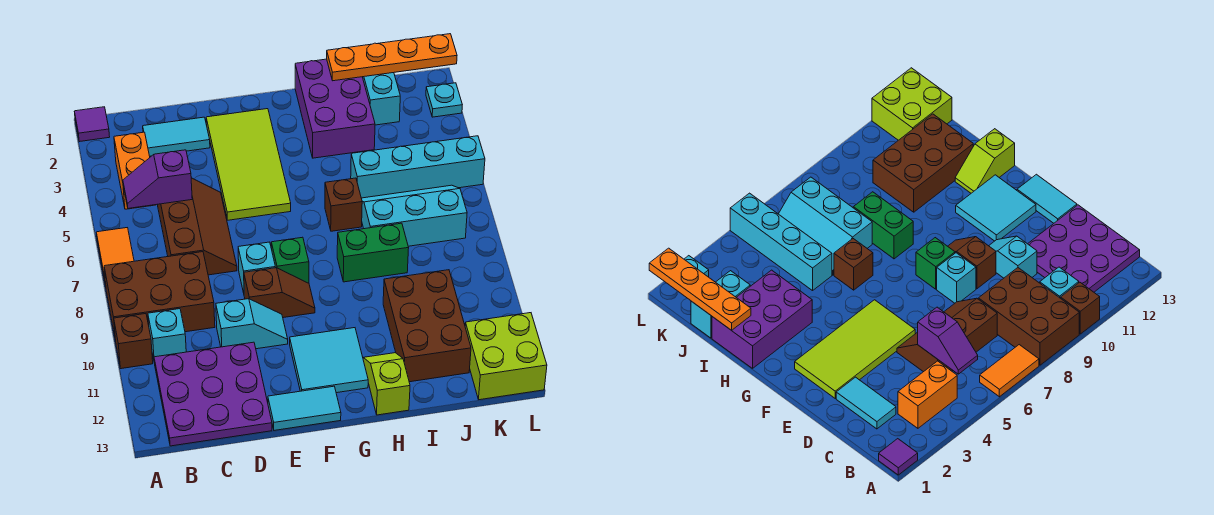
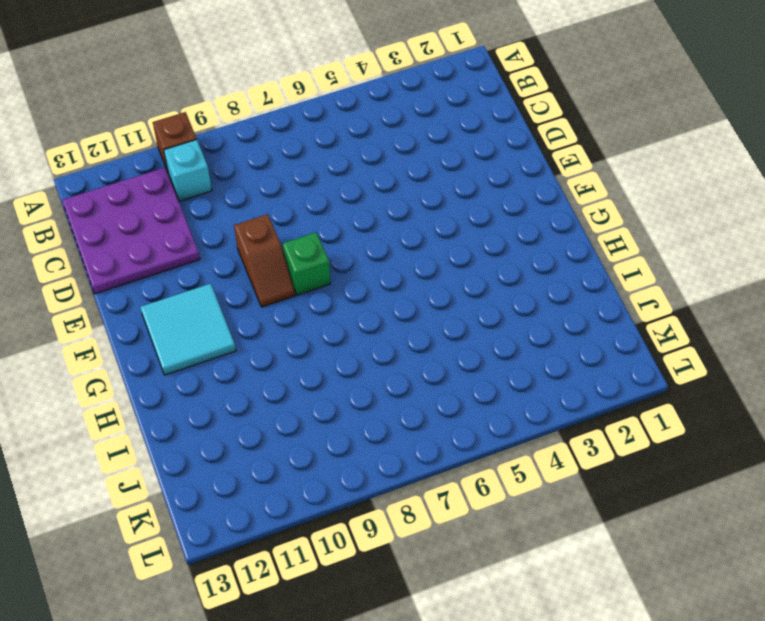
none -> purple 1x1 tile [74,107,110,142]
none -> orange 1x2 tile [96,228,134,286]
none -> brown 2x3 brick [104,252,215,341]

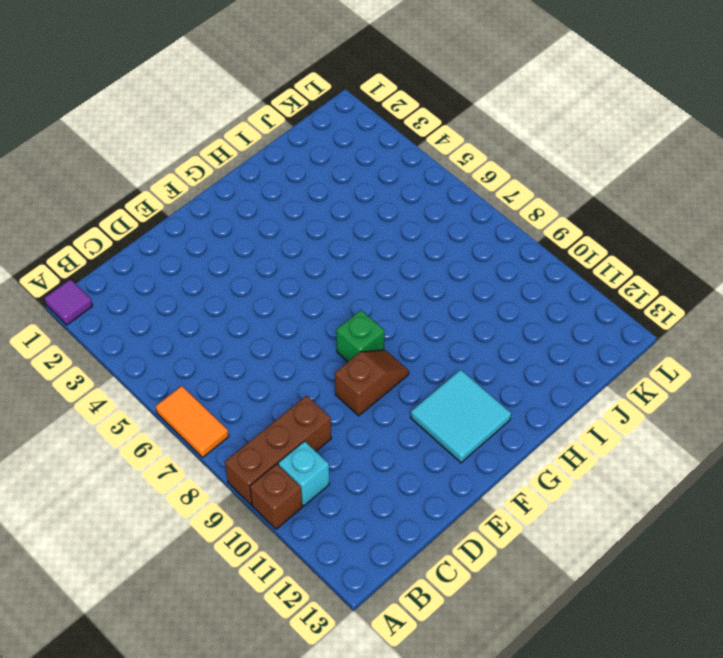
brown 1x3 brick [225,396,331,505] -> brown 2x3 brick [104,252,215,341]
none -> orange 1x2 brick [114,132,153,209]
none -> purple 3x3 plate [154,342,272,446]
none -> cyan 1x2 tile [143,117,210,156]

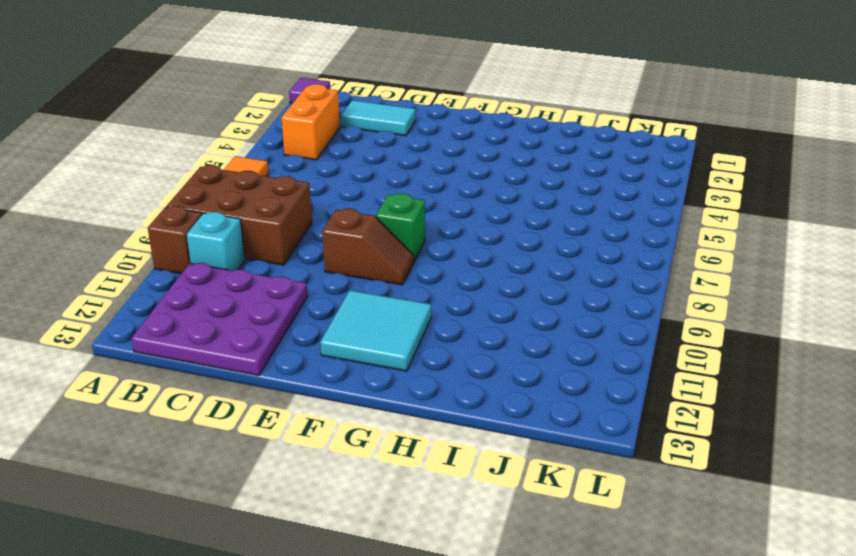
none -> brown 2x3 slope [158,178,237,275]
none -> cyan 1x2 slope [216,299,288,349]
none -> lime 2x4 tile [206,109,291,220]

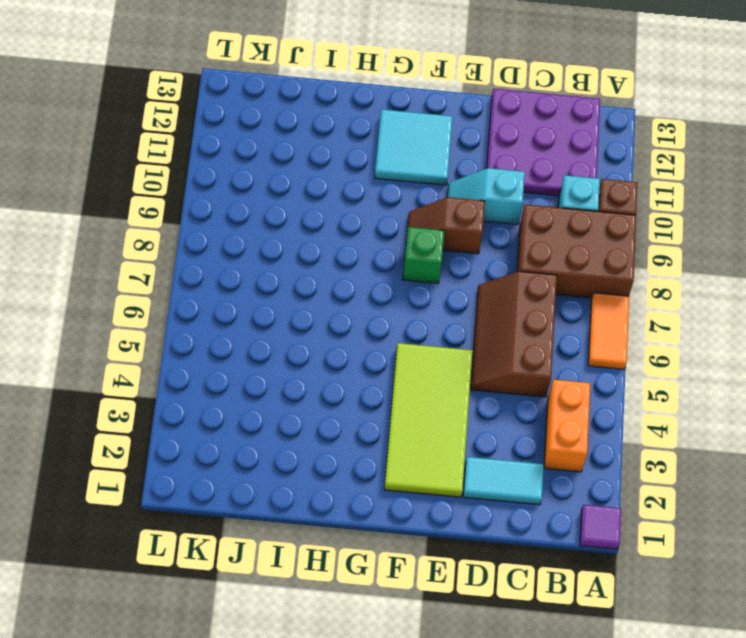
none -> cyan 1x1 brick [238,242,275,293]
none -> cyan 1x2 tile [268,386,341,430]
none -> purple 2x3 brick [295,59,375,158]

